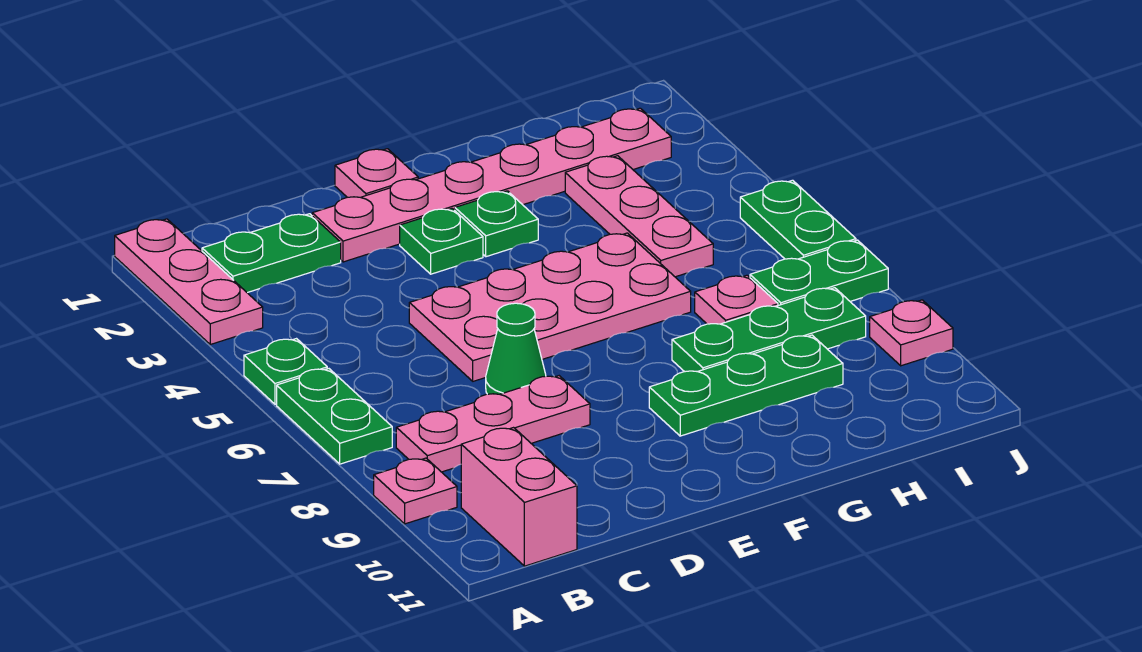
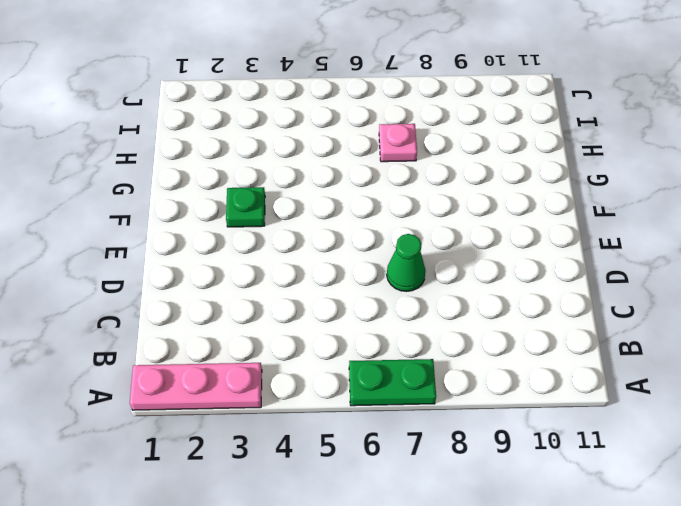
none -> green 1x1 plate [244,339,327,404]
none -> pink 1x1 plate [374,458,457,524]
none -> green 1x2 plate [202,214,341,293]

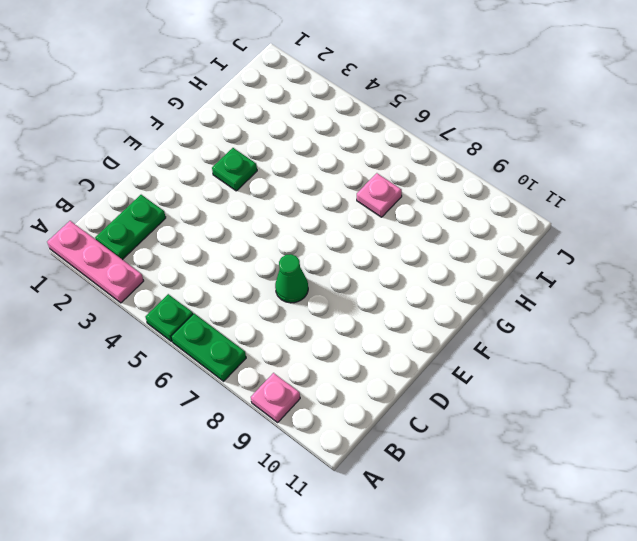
none -> pink 1x3 plate [396,376,590,472]
none -> pink 1x2 brick [461,428,577,566]
none -> pink 1x6 plate [312,108,671,262]

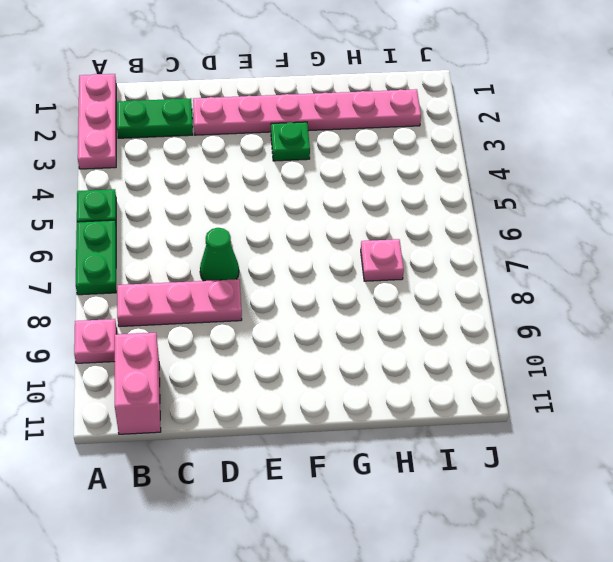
none -> pink 2x4 plate [409,233,691,381]
none -> pink 1x1 plate [335,149,418,197]
none -> green 1x1 plate [400,209,483,274]

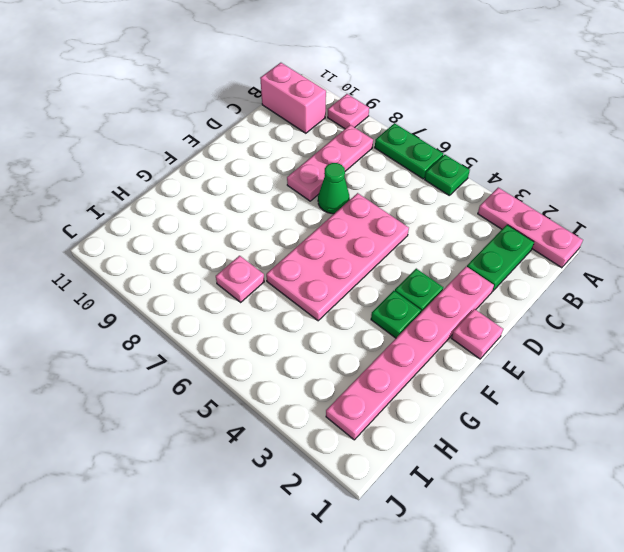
none -> green 1x3 plate [649,335,843,436]
none -> green 1x3 plate [672,288,866,372]
none -> pink 1x3 plate [565,156,713,277]

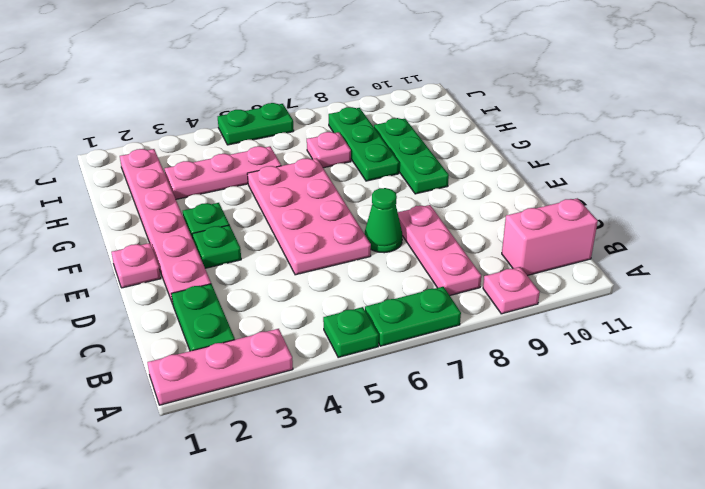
none -> green 1x2 plate [750,240,888,305]
none -> pink 1x1 plate [870,300,953,366]

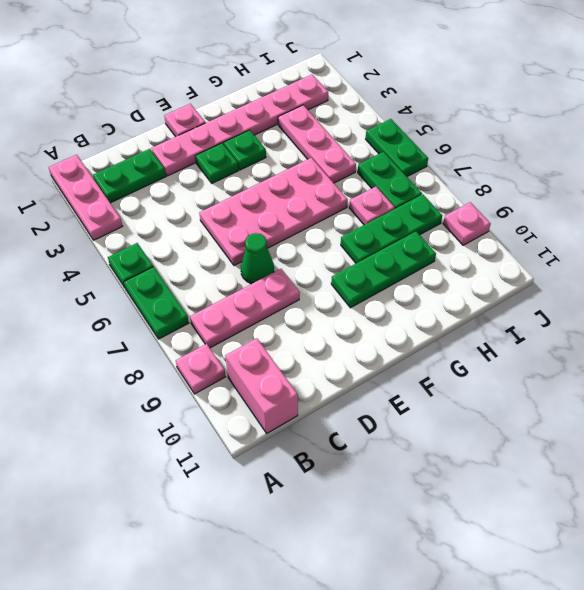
green 1x2 plate [358,152,422,209] -> green 1x2 plate turned to [750,240,888,305]

